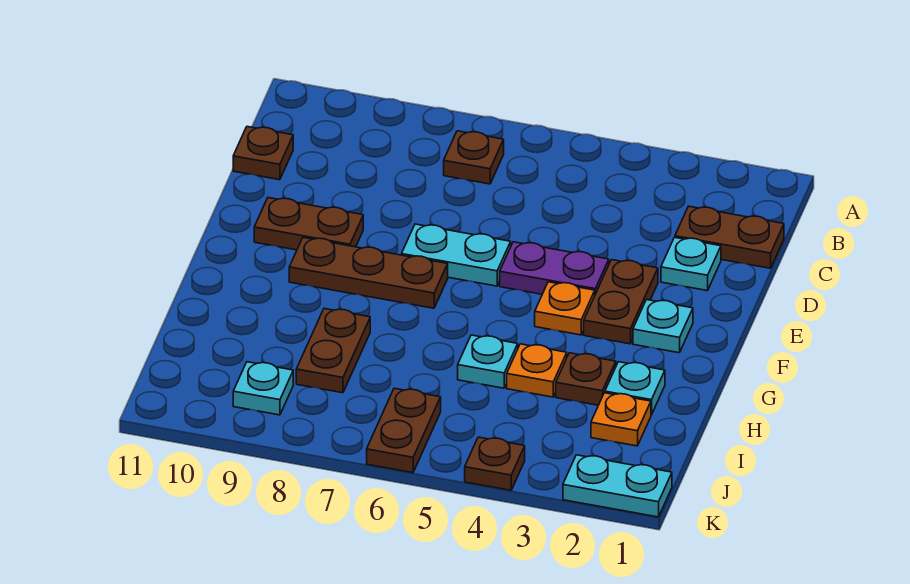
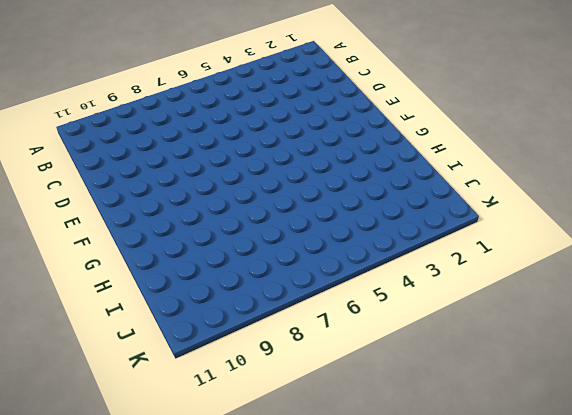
none -> brown 1x1 plate [444,131,504,184]
none -> brown 1x2 plate [675,206,784,268]
none -> brown 1x1 plate [233,127,293,180]

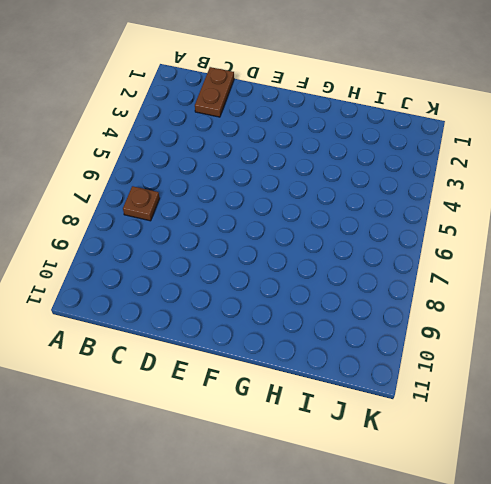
none -> brown 1x1 plate [233,127,293,180]
none -> cyan 1x1 plate [661,237,721,291]
none -> brown 1x2 plate [584,260,658,344]

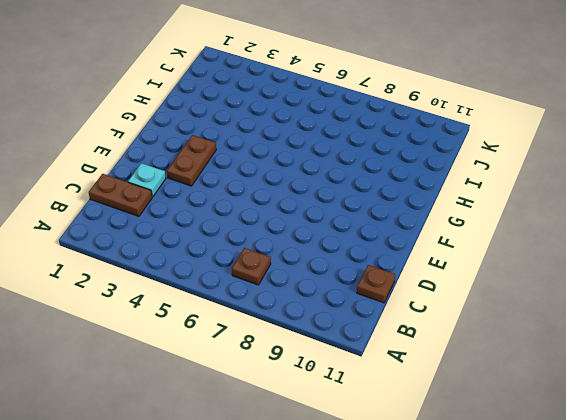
none -> purple 1x2 plate [500,242,609,294]
none -> cyan 1x2 plate [402,224,511,286]
none -> brown 1x2 plate [254,198,363,250]

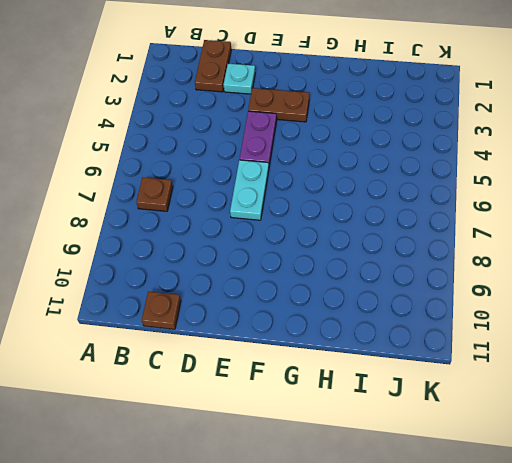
none -> brown 1x2 plate [254,198,363,250]
none -> cyan 1x1 plate [633,300,693,353]
none -> orange 1x1 plate [535,282,595,335]

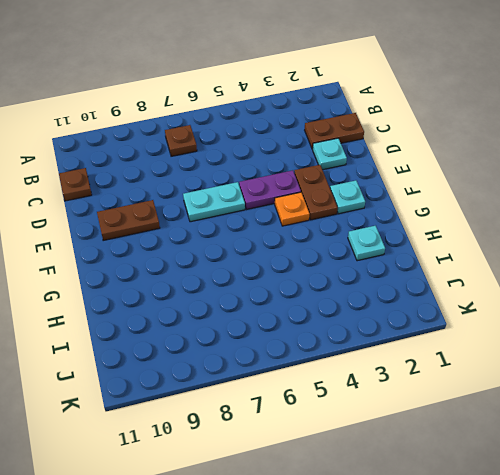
none -> brown 1x3 plate [289,238,448,308]
none -> brown 1x1 plate [556,353,616,405]
none -> orange 1x1 plate [507,344,567,397]

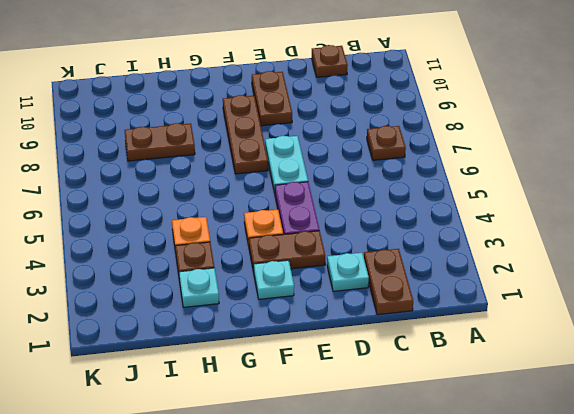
none -> cyan 1x1 plate [458,335,518,388]
none -> orange 1x1 plate [591,393,651,446]
none -> brown 1x2 plate [367,388,441,473]

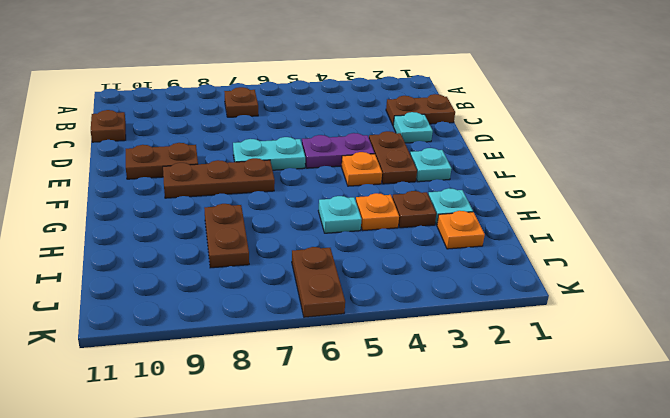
none -> cyan 1x1 plate [233,362,293,415]
none -> cyan 1x2 plate [563,455,672,517]
none -> brown 1x1 plate [465,437,525,490]

